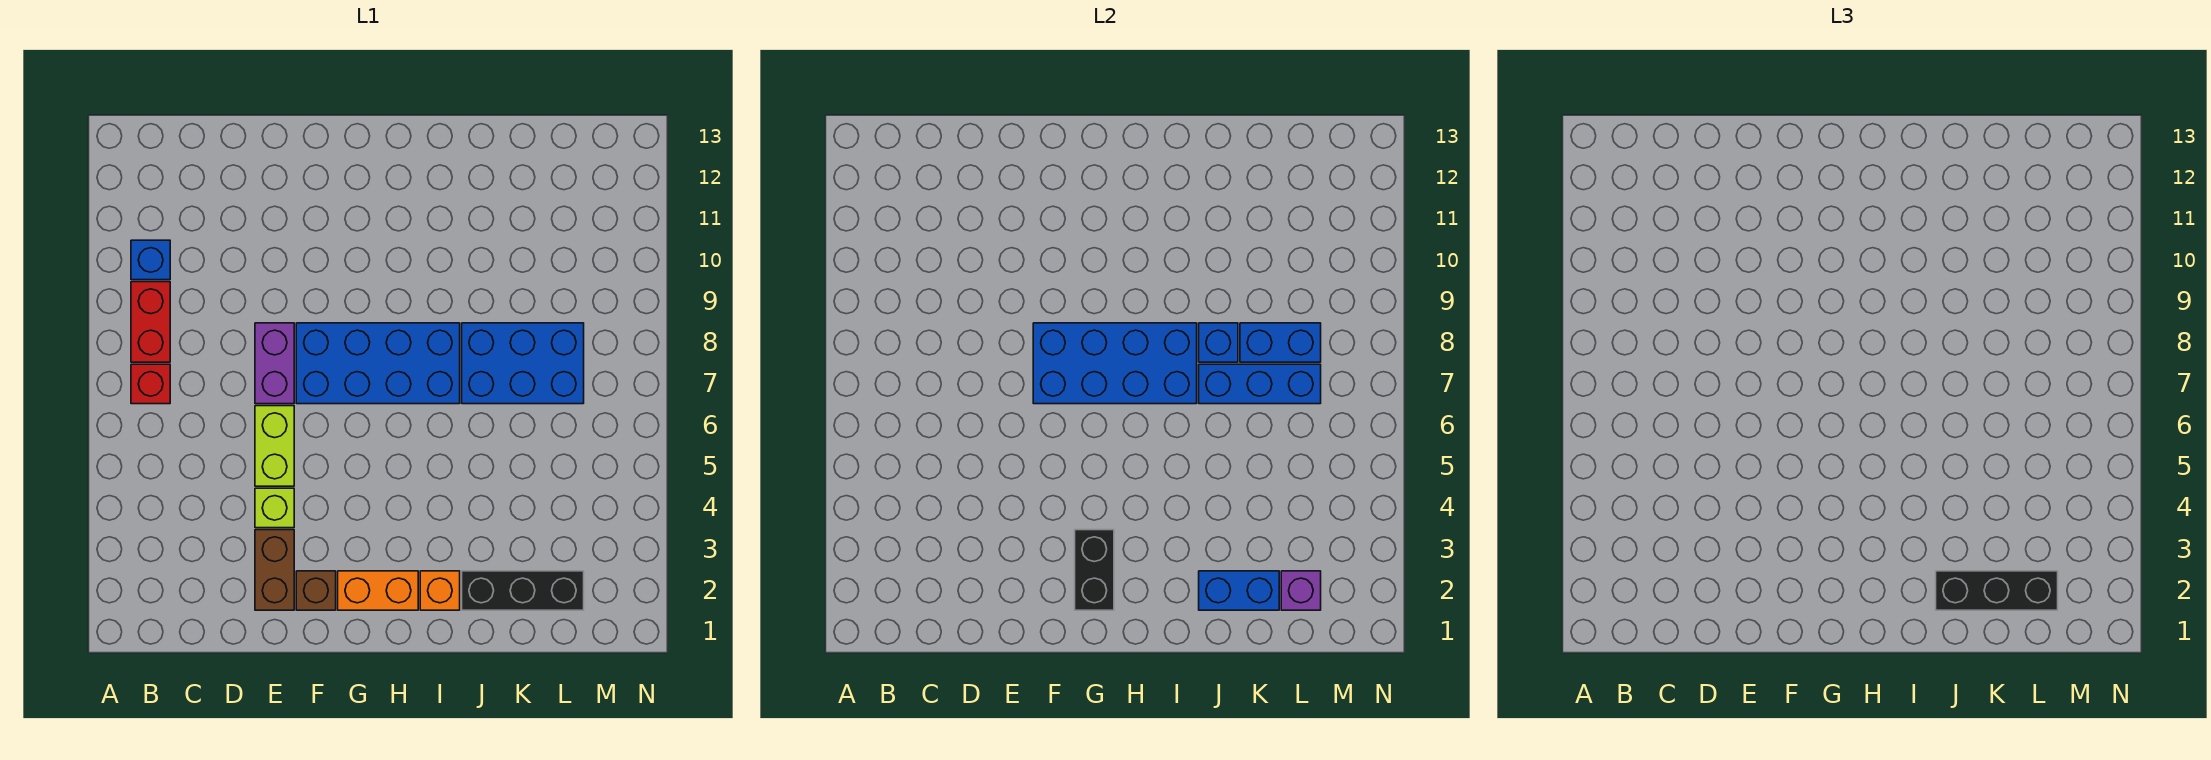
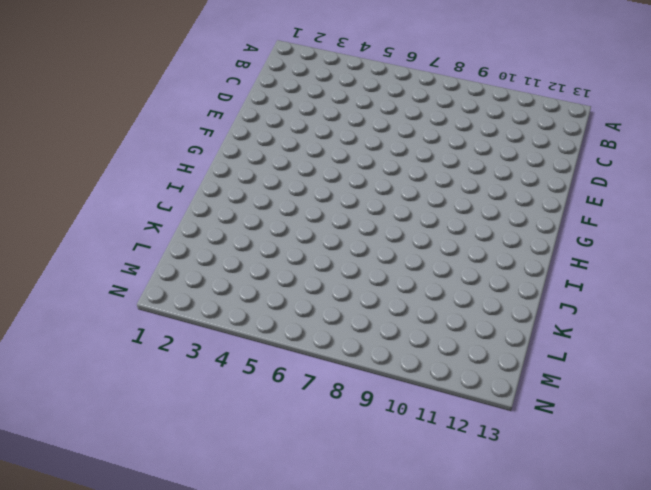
none -> red 1x1 brick [131,364,170,404]
none -> red 1x2 brick [131,282,170,362]
none -> blue 1x1 brick [131,240,170,280]

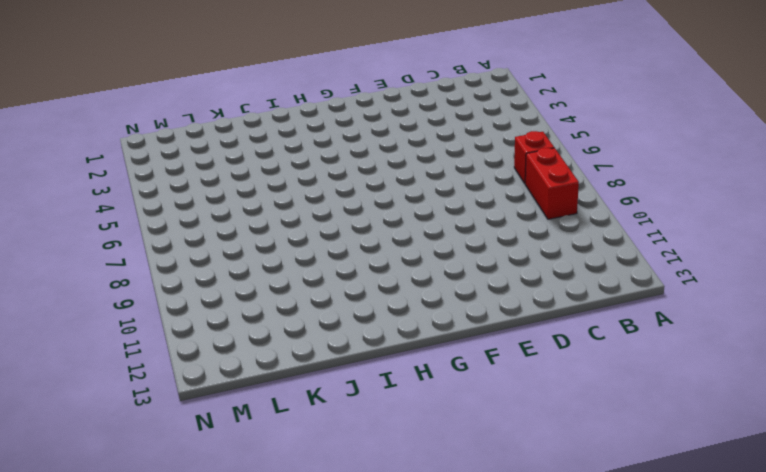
none -> blue 1x1 brick [131,240,170,280]
none -> brown 1x2 brick [255,530,294,610]
none -> lime 1x1 brick [255,488,294,528]

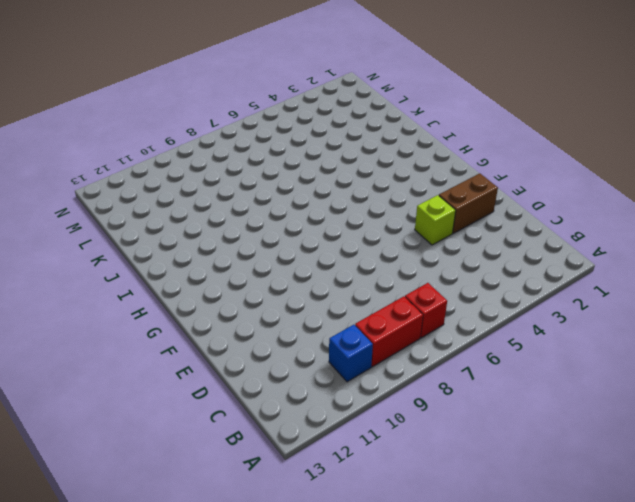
none -> lime 1x2 brick [255,406,294,486]
none -> purple 1x2 brick [255,323,294,404]
none -> brown 1x1 brick [296,571,336,610]

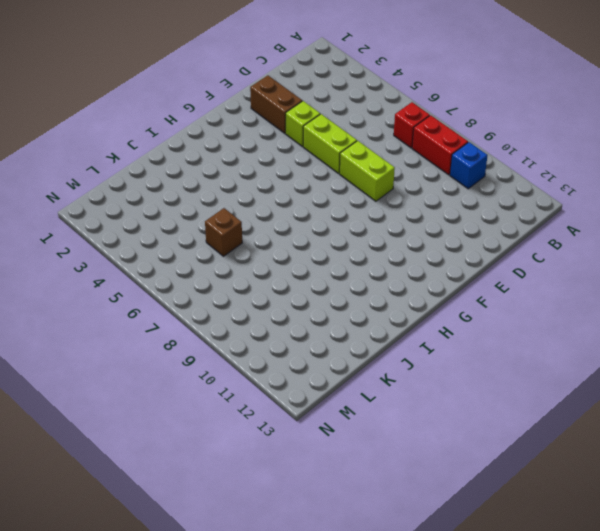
lime 1x2 brick [340,141,395,201] -> purple 1x2 brick [255,323,294,404]
brown 1x1 brick [205,208,242,256] -> brown 1x1 brick moved to [296,571,336,610]
none -> blue 2x4 brick [296,323,460,404]
none -> orange 1x2 brick [338,571,418,610]
none -> orange 1x1 brick [420,571,460,610]

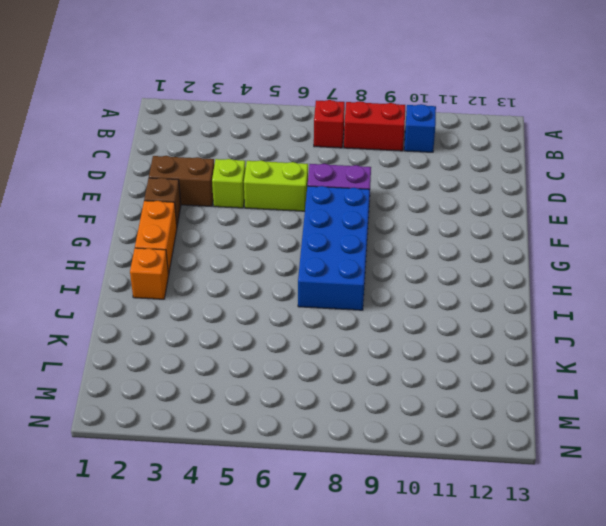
none -> black 1x3 brick [462,571,584,610]
none -> blue 2x3 brick [462,323,584,404]
none -> blue 2x4 brick [1033,323,1197,404]

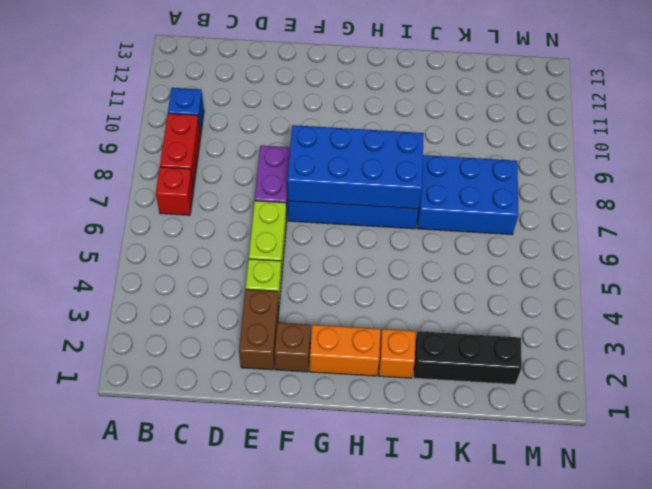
none -> black 1x2 brick [1075,530,1114,610]
none -> blue 1x2 brick [1199,571,1279,610]
none -> blue 1x3 brick [1199,364,1321,404]

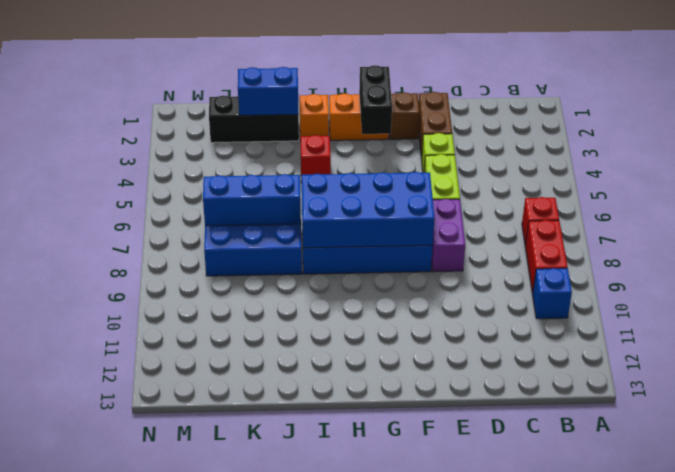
red 1x1 brick [300,135,331,183] -> none
none -> blue 1x1 brick [1199,323,1238,362]
none -> blue 1x2 brick [1240,323,1321,362]
none -> purple 1x1 brick [1281,571,1321,610]

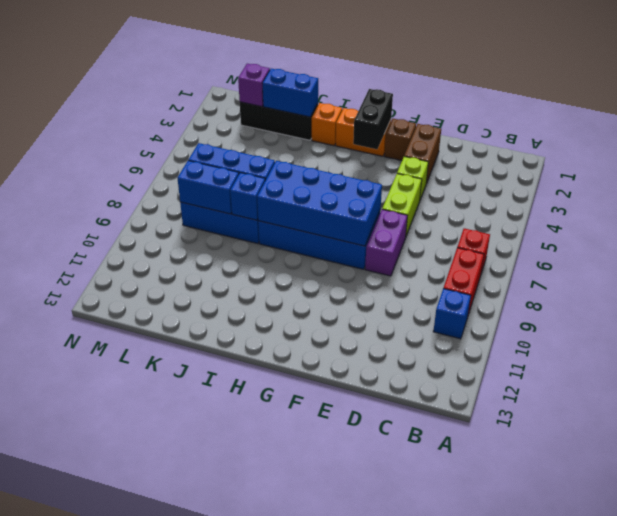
none -> black 1x3 brick [1936,571,2058,610]

